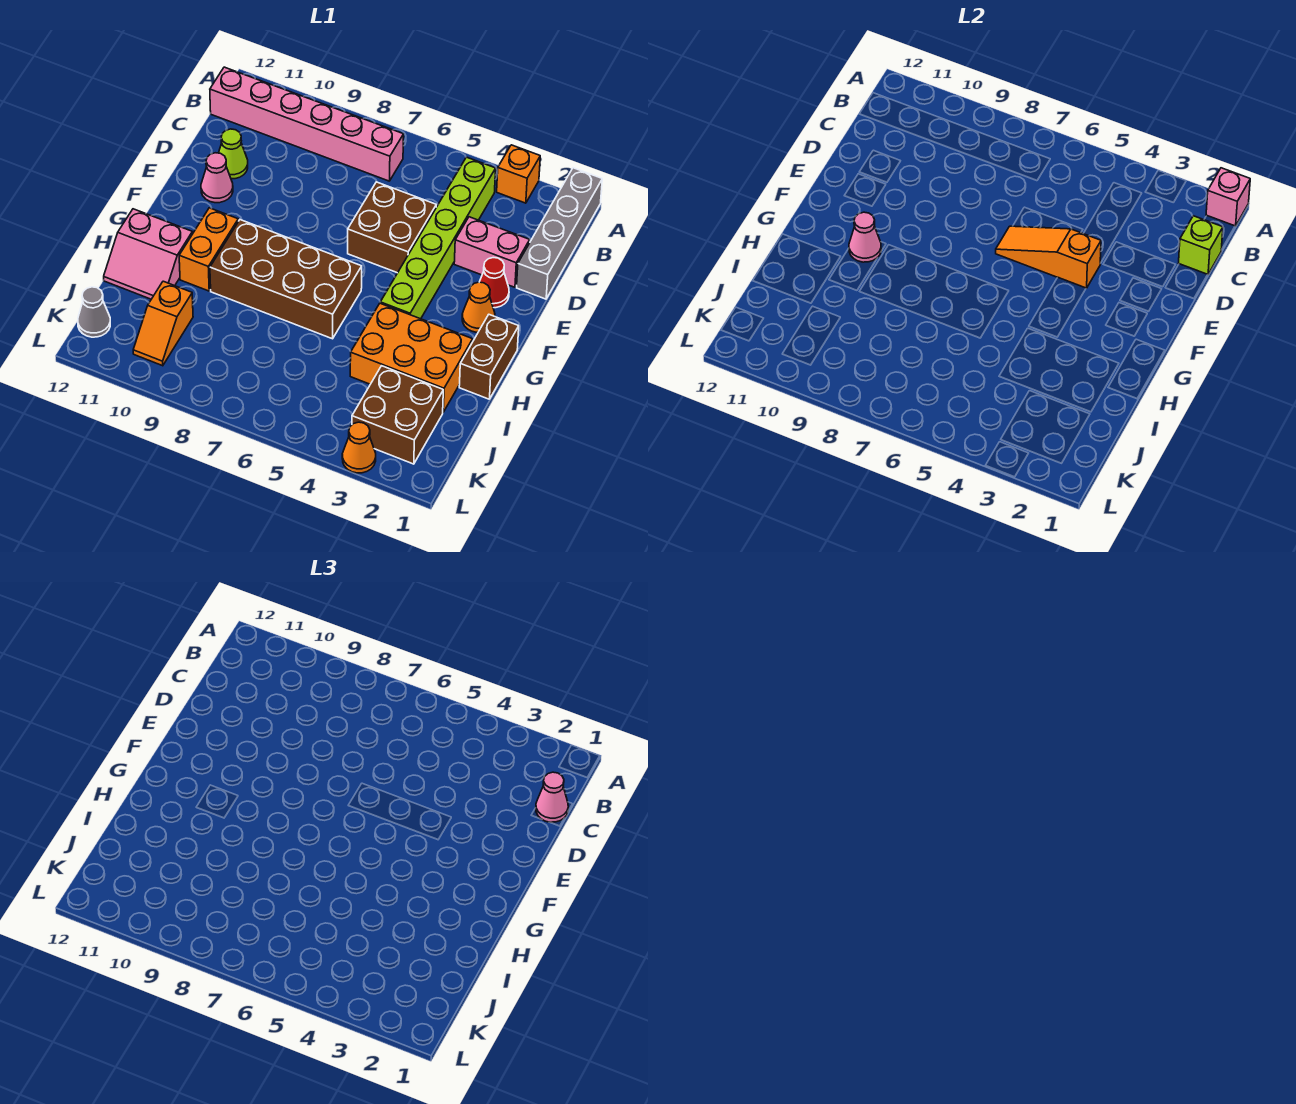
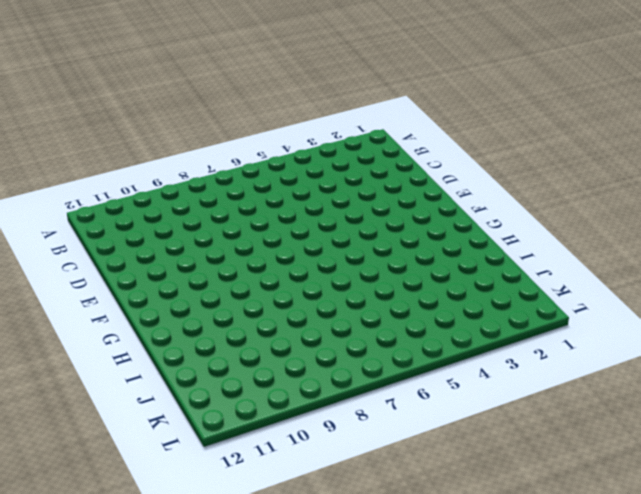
none -> grey 1x4 brick [517,168,602,299]
none -> orange 1x1 brick [497,145,540,203]
none -> lime 1x6 brick [380,157,496,319]

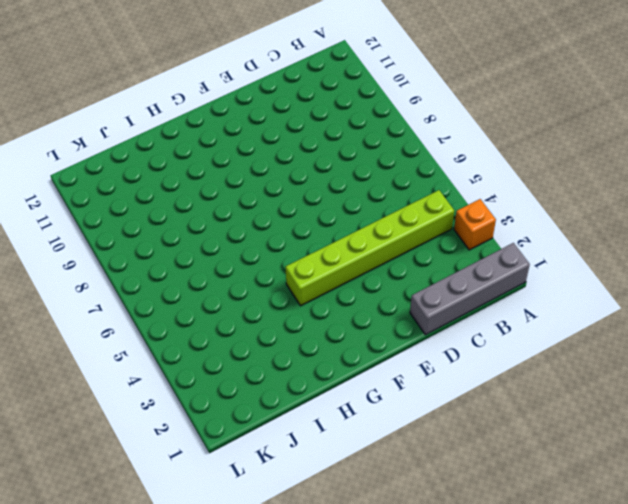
none -> pink 1x6 brick [210,67,404,181]
none -> pink 1x2 brick [454,217,530,287]
none -> brown 2x2 brick [348,182,436,273]

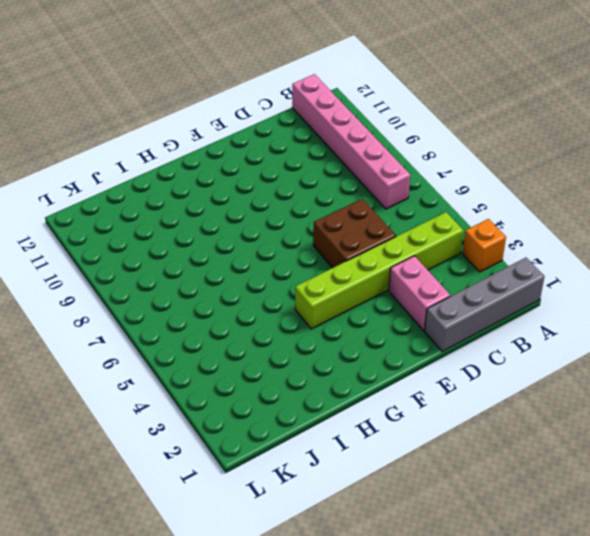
none -> lime 1x1 cone [219,129,248,179]
none -> red 1x1 cone [480,258,509,308]
none -> pink 1x1 cone [201,153,233,203]

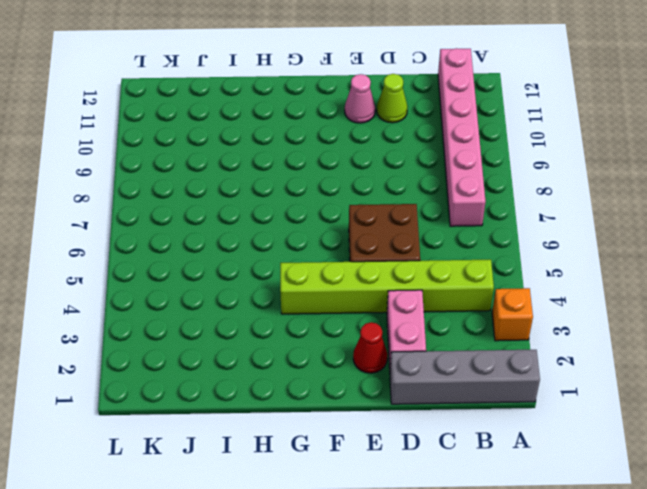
none -> orange 1x1 cone [462,282,495,332]
none -> brown 1x2 brick [459,315,519,399]
none -> brown 2x4 brick [210,220,362,339]

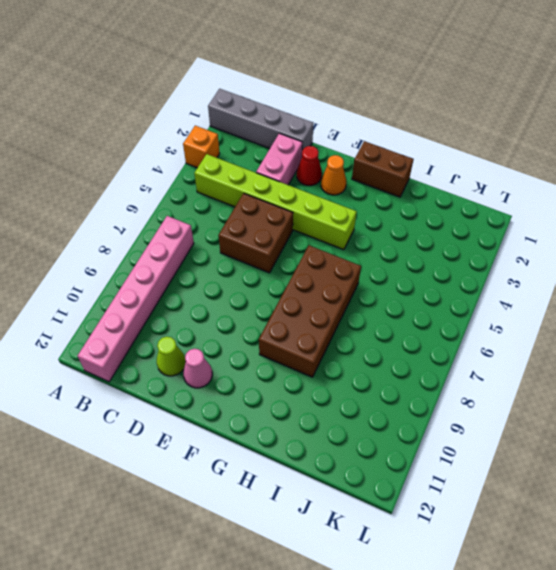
none -> orange 1x2 brick [179,208,238,291]
none -> orange 2x3 brick [350,303,473,412]
none -> pink 2x2 slope [104,209,192,299]

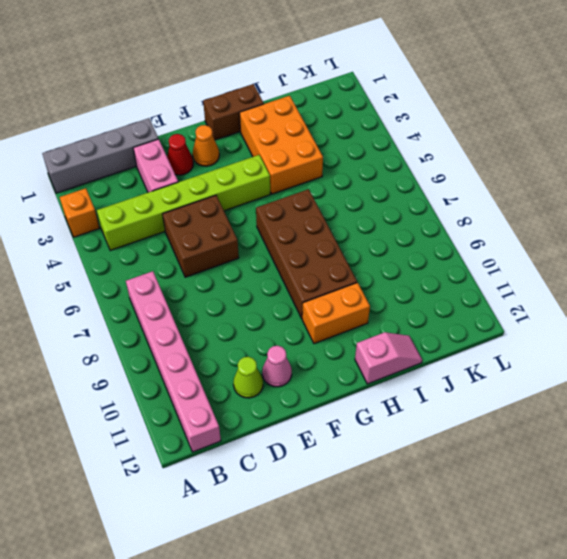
pink 1x2 slope [355,332,422,384] -> pink 2x2 slope [104,209,192,299]
none -> brown 2x2 brick [352,366,443,464]
none -> orange 1x2 slope [133,281,193,366]
none -> grey 1x1 cone [78,287,110,337]

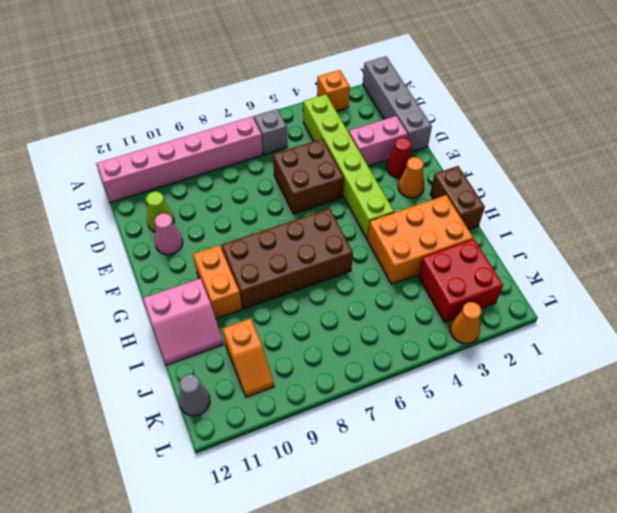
grey 1x1 brick [254,109,287,155] -> none
red 2x2 brick [418,239,503,322] -> brown 2x2 brick [352,366,443,464]
none -> pink 1x1 brick [1206,168,1250,226]
none -> lime 1x1 brick [1179,216,1223,275]
none -> orange 1x3 slope [996,226,1101,288]

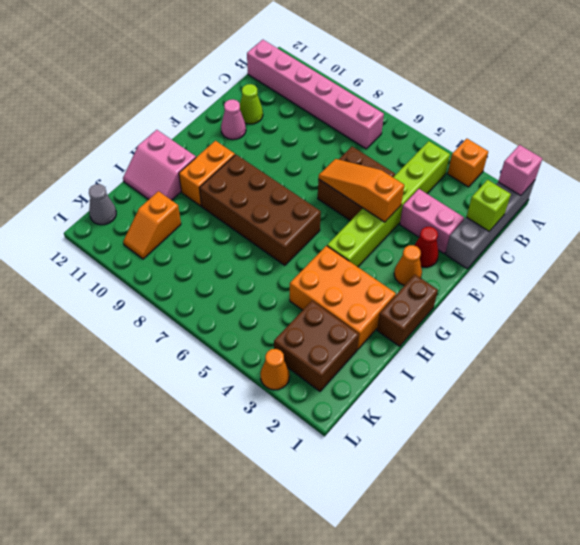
none -> pink 1x1 cone [849,212,881,262]
none -> pink 1x1 cone [536,772,568,823]

